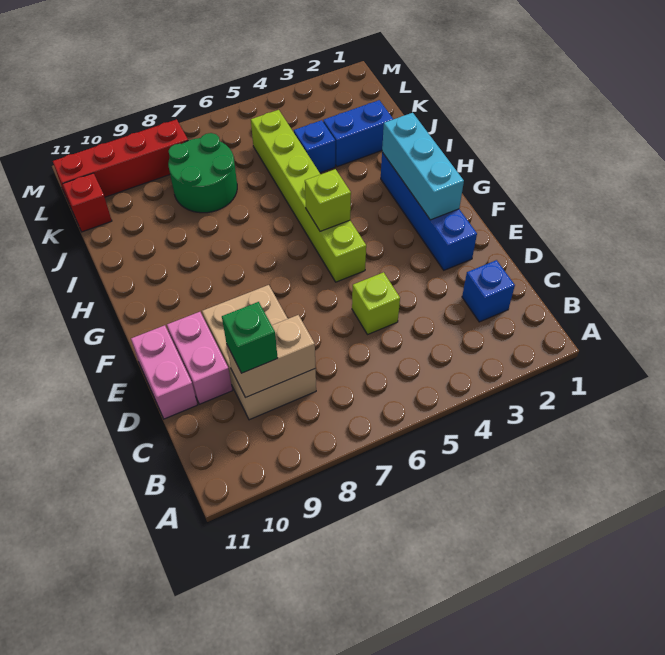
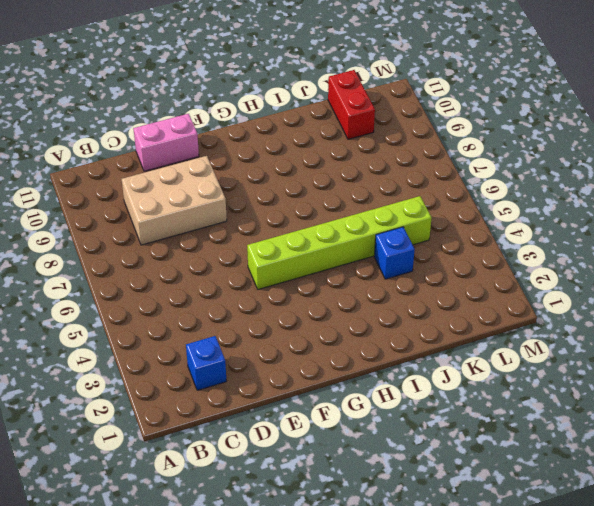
red 1x2 brick [328,70,375,139] -> red 1x1 brick [63,173,112,232]
none -> lime 1x1 brick [352,272,400,335]
none -> pink 1x2 brick [167,312,232,404]
none -> blue 1x4 brick [381,152,477,270]

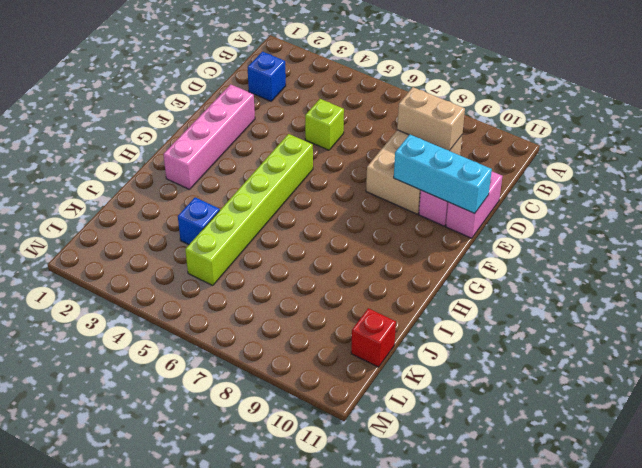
pink 1x4 brick [163,84,255,190] -> blue 1x4 brick [381,152,477,270]
cyan 1x3 brick [394,135,492,214] -> cyan 1x3 brick turned to [382,113,464,220]
none -> blue 1x2 brick [323,100,393,167]
none -> green 2x2 round brick [168,133,237,213]
none -> red 1x4 brick [53,119,188,203]

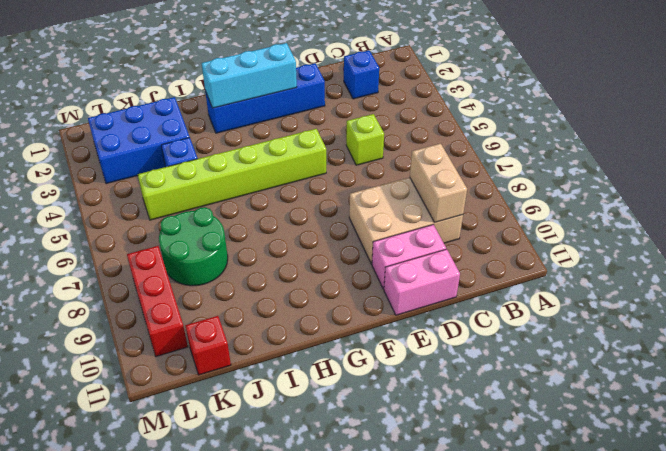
blue 2x3 brick [88,97,190,184] -> blue 1x2 brick [323,100,393,167]
red 1x3 brick [127,246,188,356] -> red 1x4 brick [53,119,188,203]
none -> lime 1x1 brick [305,169,351,231]
none -> green 1x1 brick [222,302,278,373]

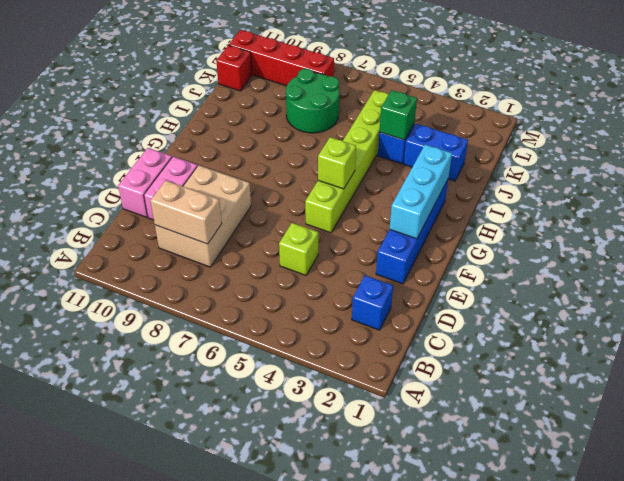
green 1x1 brick [379,90,417,140] -> green 1x1 brick moved to [222,302,278,373]

